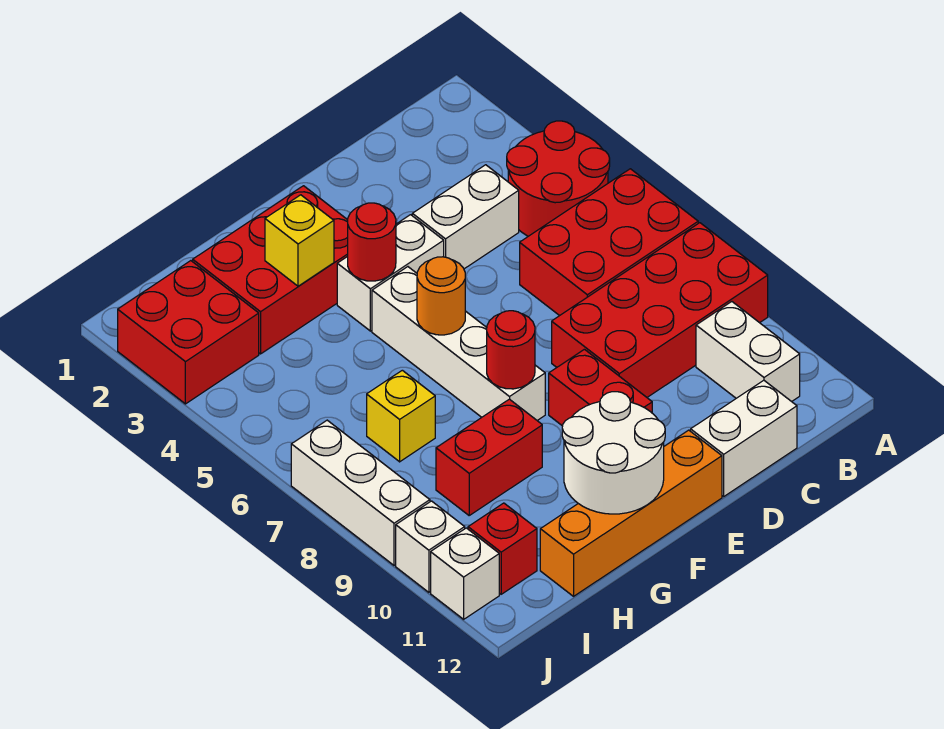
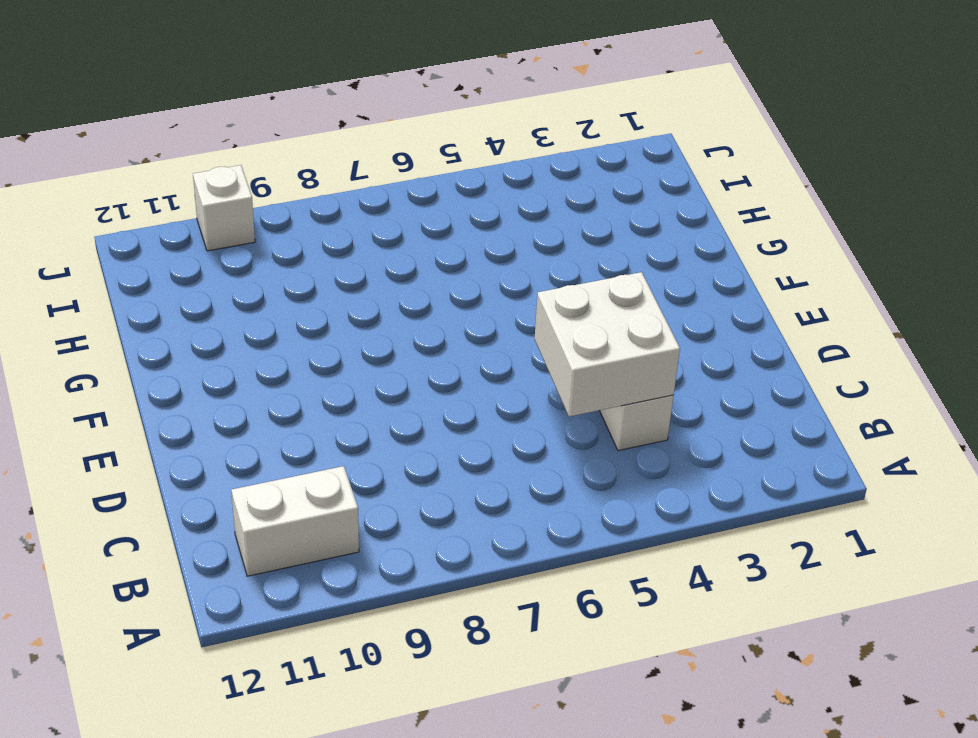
white 2x2 brick [535,272,680,417] -> none
none -> red 2x2 round brick [507,121,610,236]
none -> red 2x3 brick [520,169,698,316]
none -> red 2x4 brick [552,223,768,397]

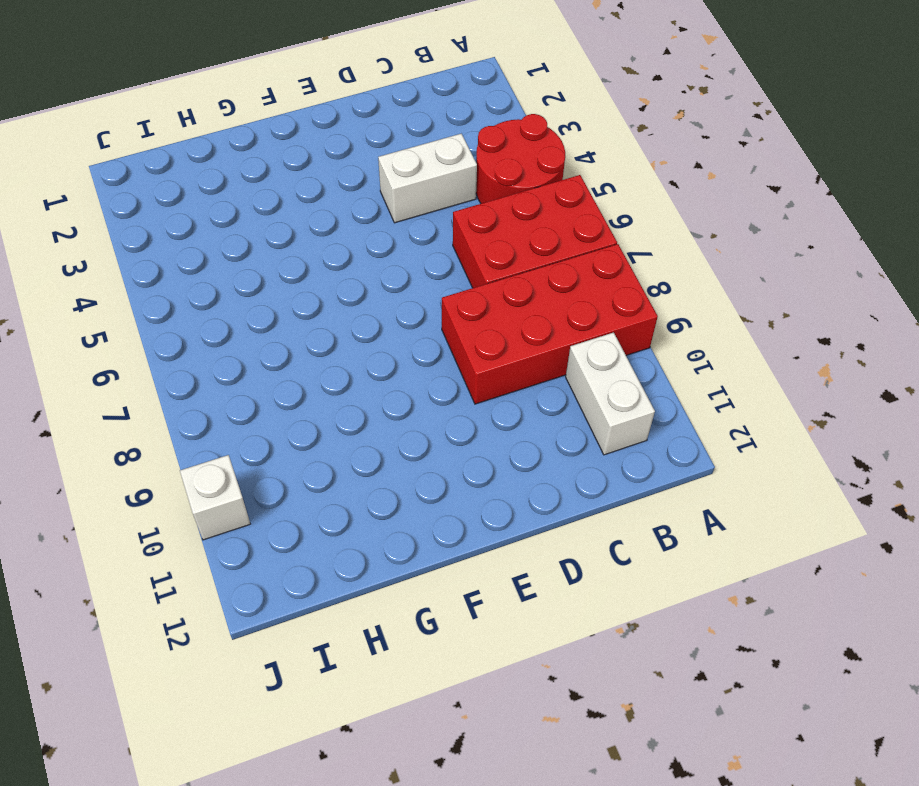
none -> white 1x2 brick [691,380,797,496]
none -> white 1x2 brick [337,215,444,331]
none -> red 1x2 brick [549,349,652,426]

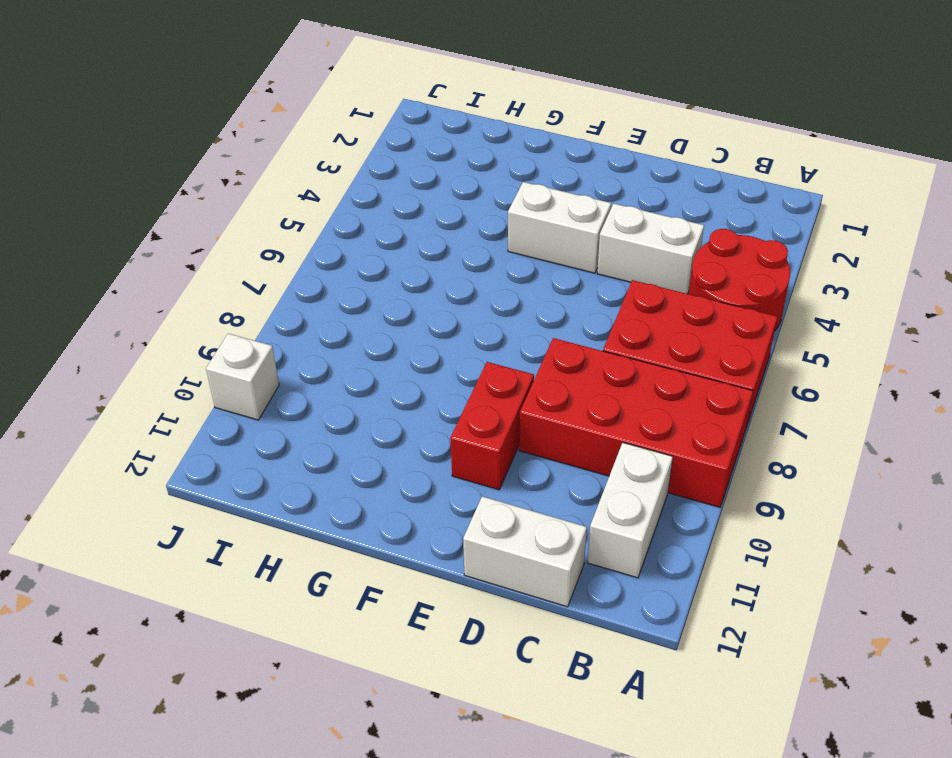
none -> orange 1x4 brick [540,430,722,596]
none -> red 2x3 brick [193,186,348,354]
none -> white 1x4 brick [372,267,545,420]

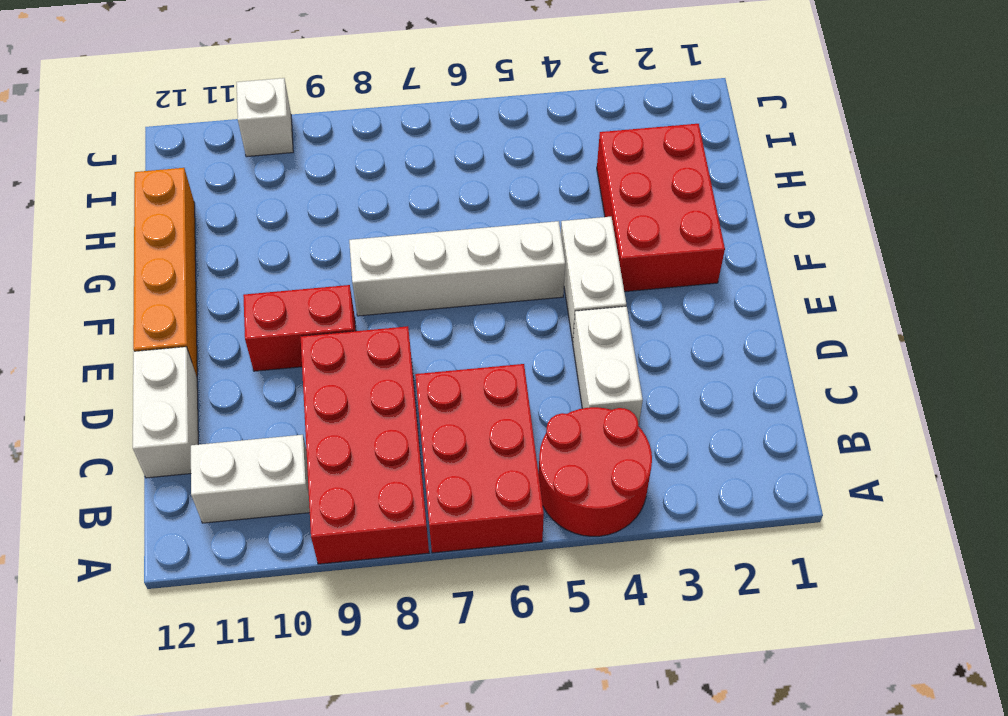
none -> red 1x2 brick [436,399,542,515]
none -> yellow 1x1 brick [367,370,435,462]
none -> red 2x2 brick [118,261,259,404]

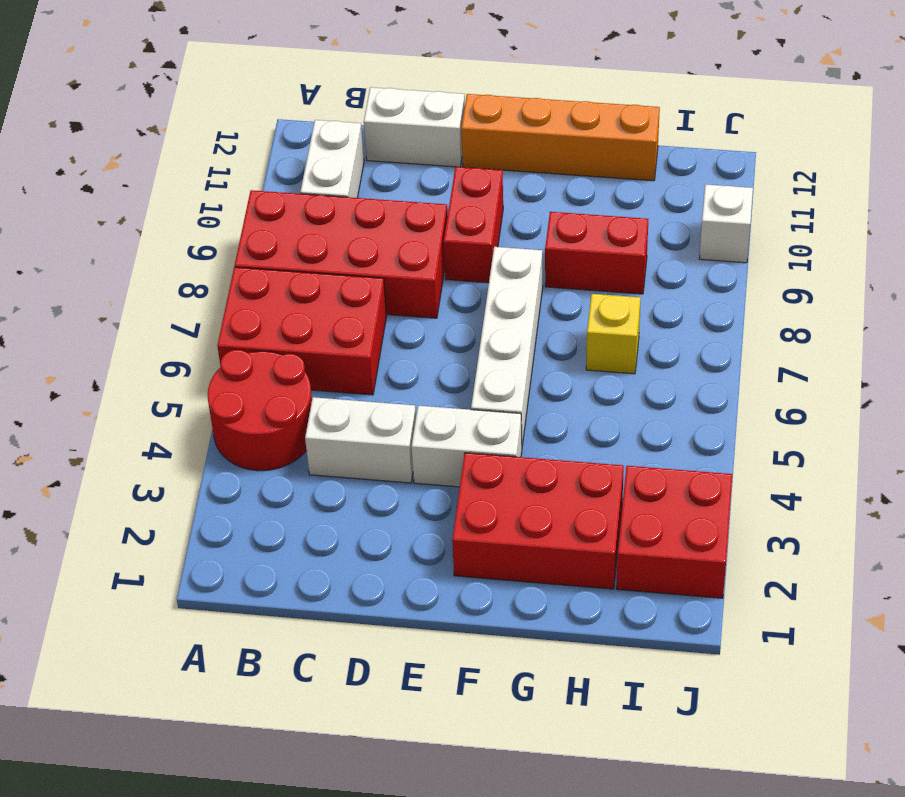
none -> red 1x1 brick [468,503,537,594]
none -> white 1x3 brick [291,420,430,565]
none -> white 1x1 brick [431,528,499,619]

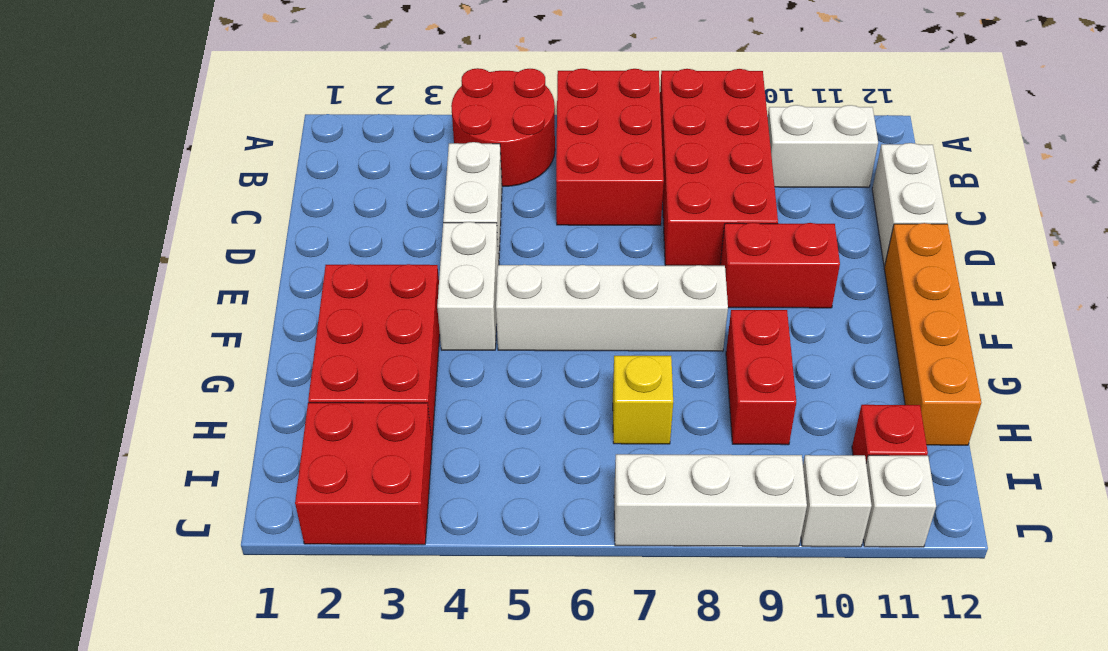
none -> red 1x1 round brick [348,203,396,281]
none -> orange 1x1 round brick [417,257,465,335]
none -> red 1x1 round brick [487,311,535,389]

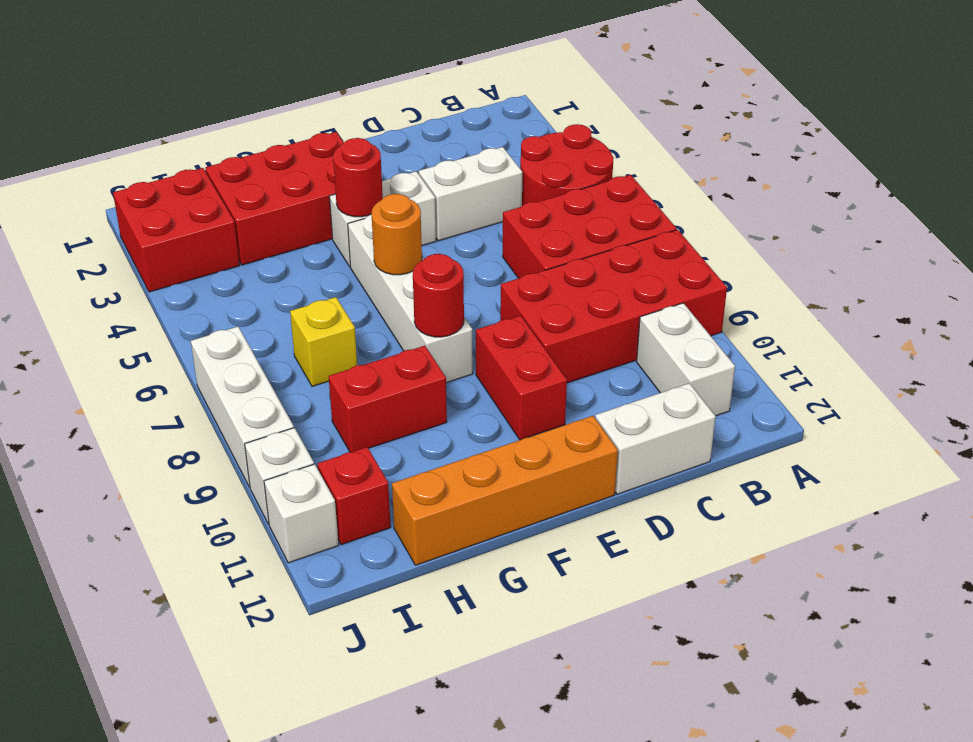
none -> white 2x2 round brick [562,392,665,514]
none -> yellow 1x1 brick [265,195,334,286]

